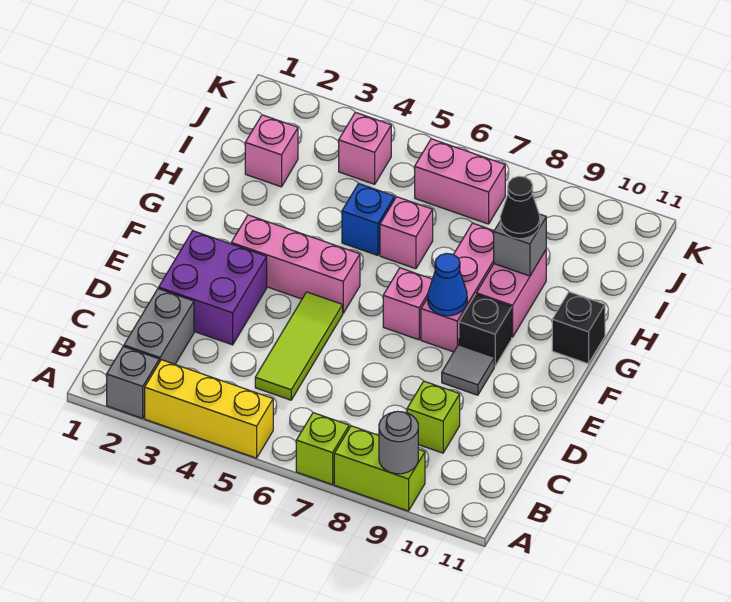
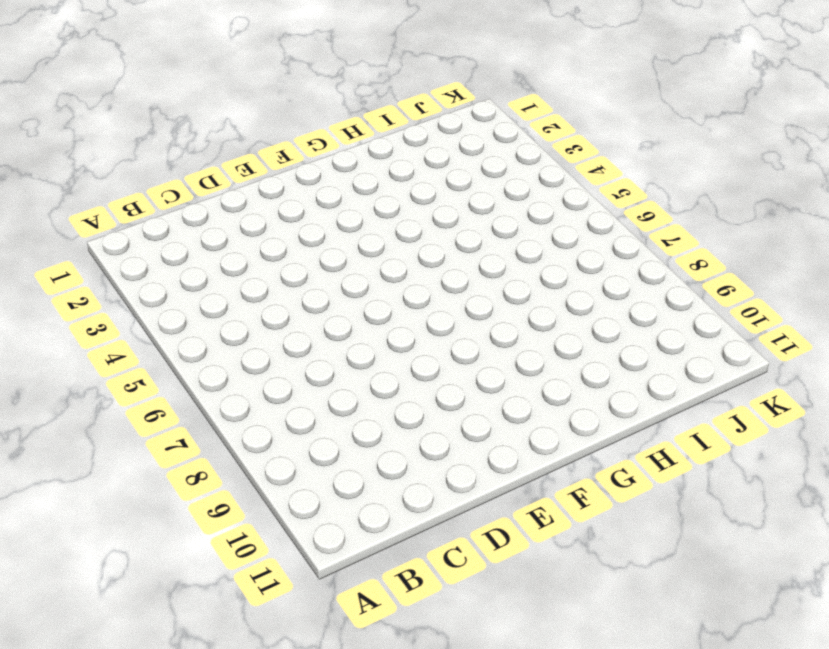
none -> grey 1x1 brick [107,347,159,418]
none -> yellow 1x3 brick [145,360,273,458]
none -> lime 1x1 brick [296,413,349,485]

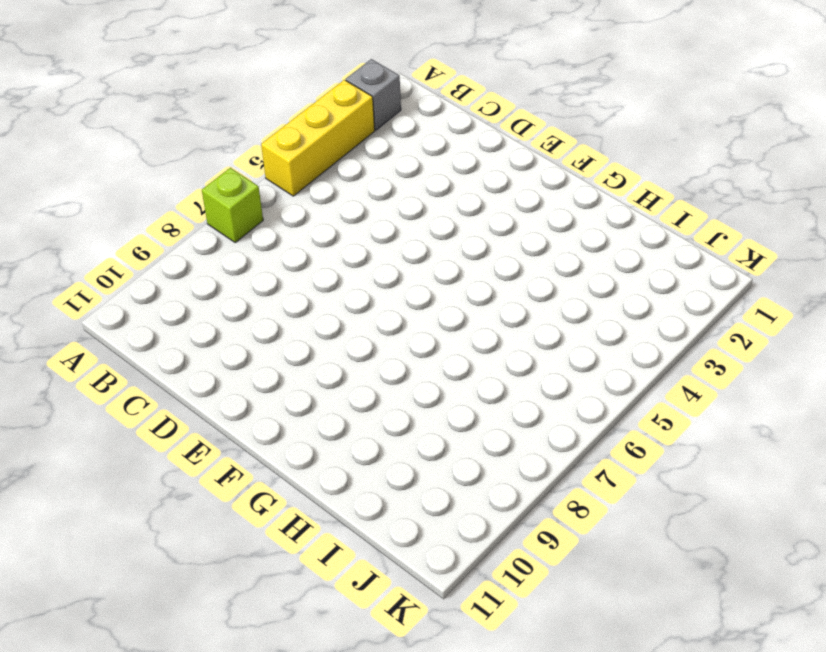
none -> lime 1x2 brick [334,426,425,511]
none -> grey 1x2 brick [124,289,194,364]
none -> lime 1x3 tile [255,292,343,400]

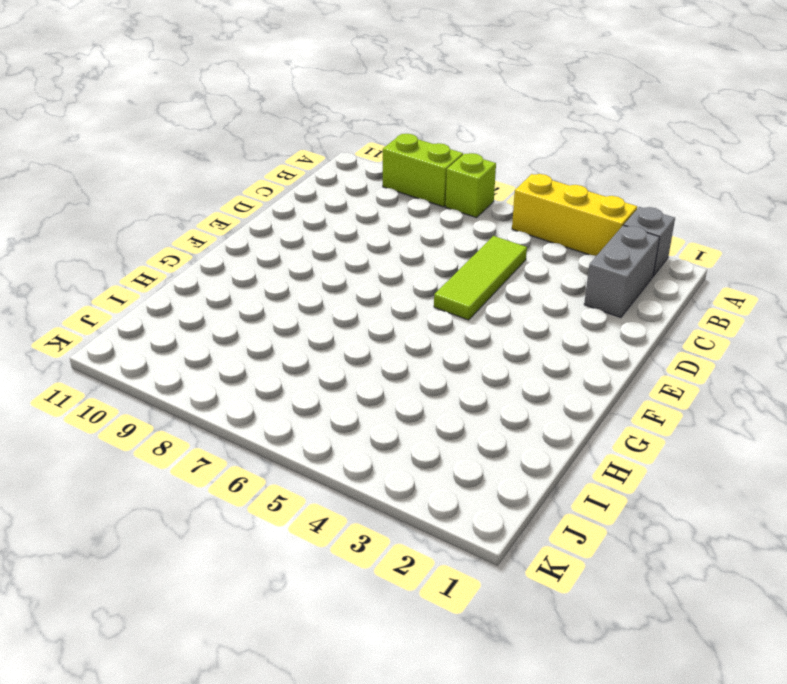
none -> lime 1x1 brick [407,381,460,453]
none -> purple 2x2 brick [159,231,267,345]
none -> grey 1x1 tile [442,345,494,395]

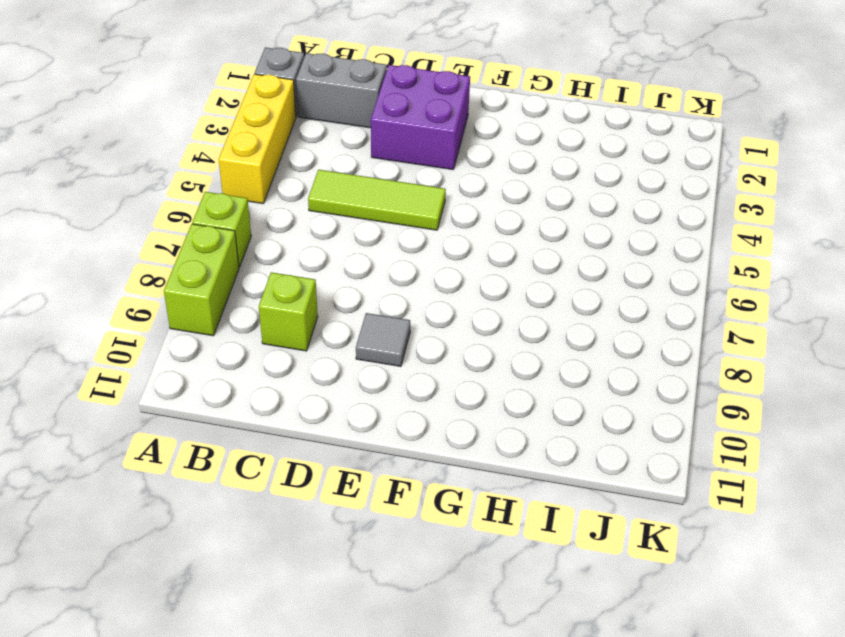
none -> pink 1x3 brick [231,215,360,313]
none -> pink 1x1 brick [383,268,432,340]
none -> pink 1x3 brick [421,223,494,352]

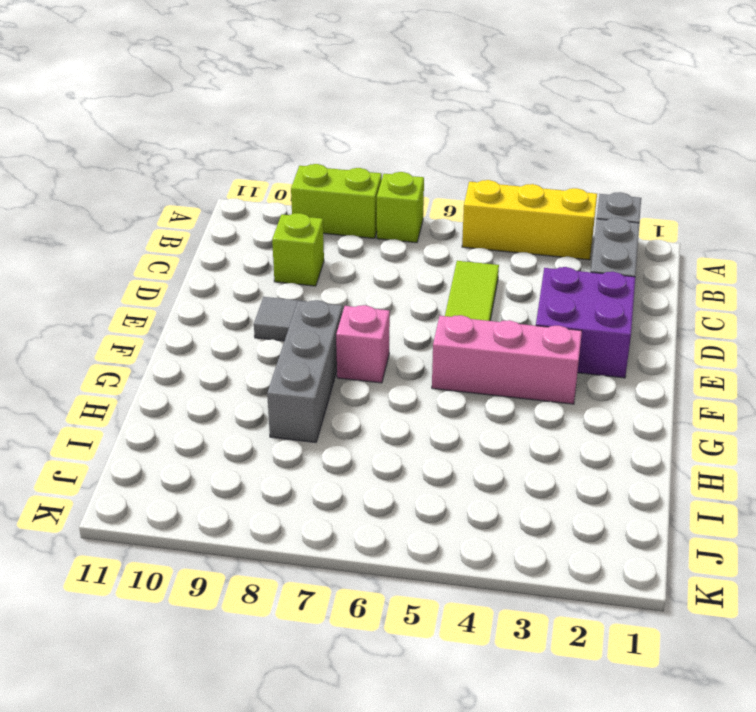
grey 1x3 brick [267,300,343,442] -> pink 1x3 brick [421,223,494,352]
none -> black 1x1 brick [459,295,512,366]
none -> pink 1x2 brick [476,250,546,337]
none -> black 1x1 brick [552,292,605,364]

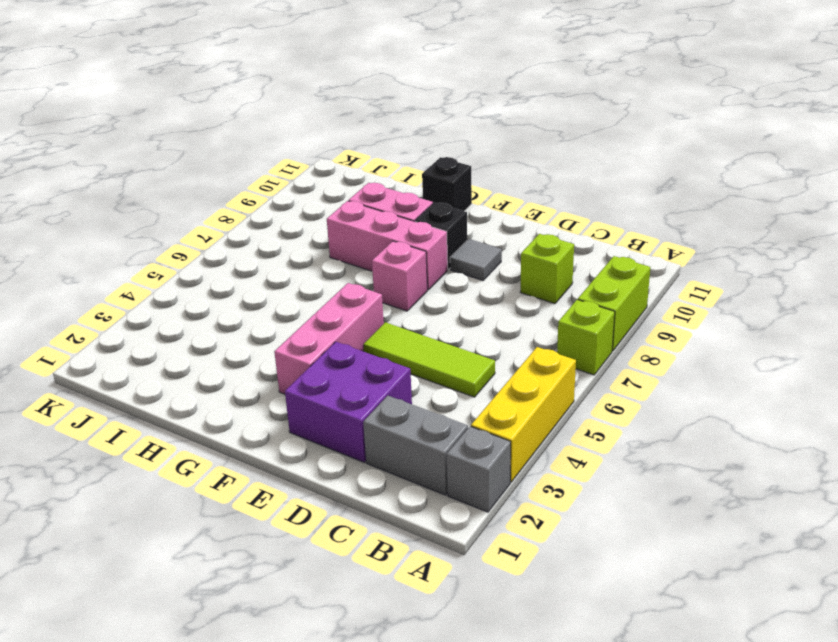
none -> blue 1x1 brick [342,183,395,255]
none -> pink 1x1 brick [380,197,433,269]
none -> pink 1x1 brick [245,115,298,187]

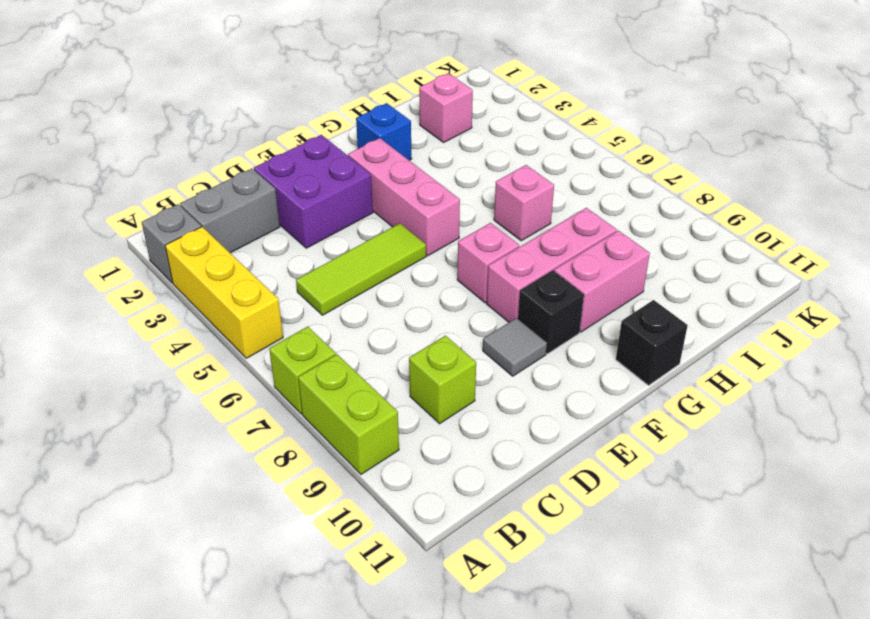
blue 1x1 brick [356,103,412,160] -> blue 1x1 brick moved to [342,183,395,255]
none -> pink 1x1 brick [339,112,391,184]
none -> pink 1x2 brick [415,139,505,224]
none -> grey 1x1 round brick [379,411,418,474]

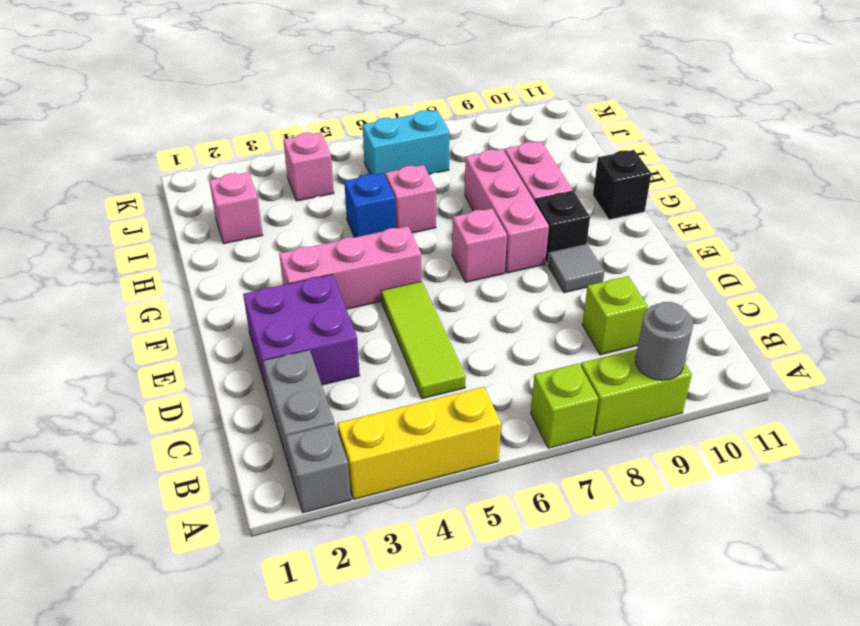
cyan 1x2 brick [363,110,450,175] -> pink 1x2 brick [415,139,505,224]
none -> blue 1x1 cone [428,253,467,316]
none -> grey 1x1 brick [494,214,546,276]
none -> black 1x1 cone [500,176,540,239]

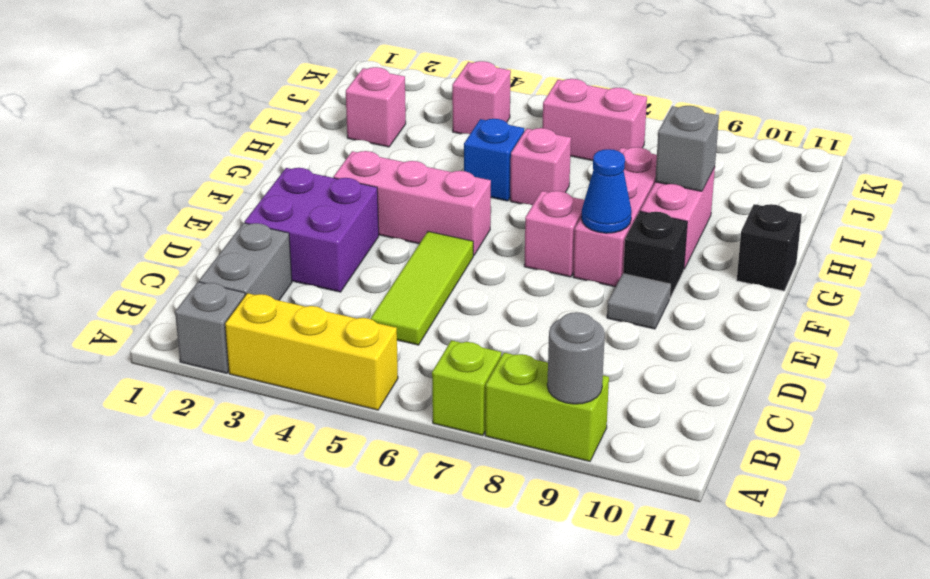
none -> lime 1x1 brick [407,381,460,453]
none -> black 1x1 cone [500,176,540,239]

